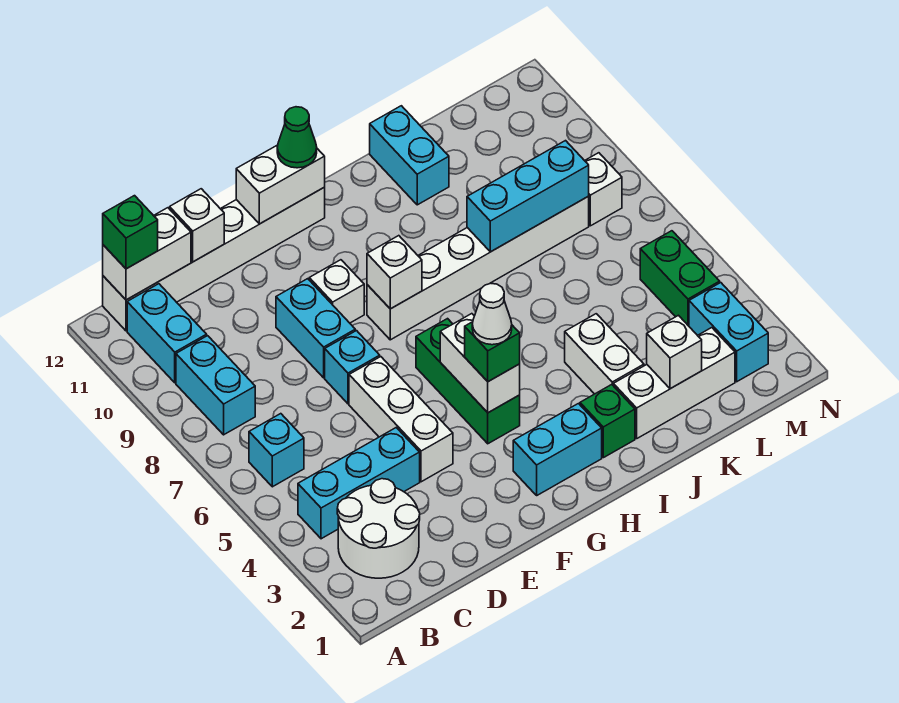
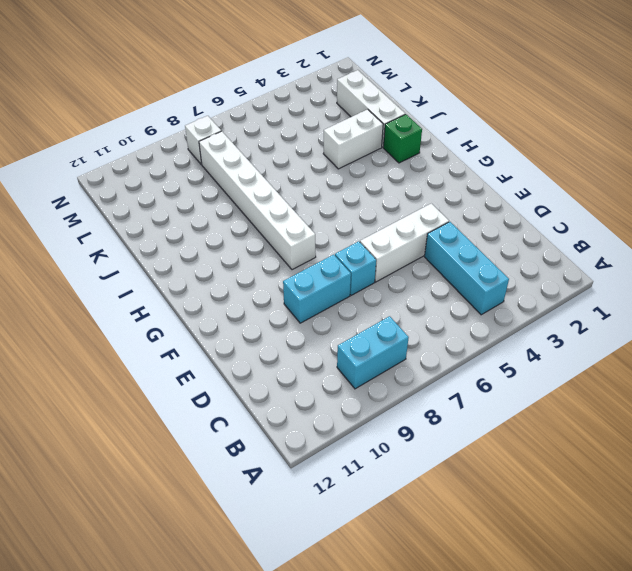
none -> white 2x2 round brick [337,479,420,578]
none -> cyan 1x1 brick [249,414,304,487]
none -> cyan 1x2 brick [127,284,207,383]
none -> white 1x6 brick [103,187,325,331]

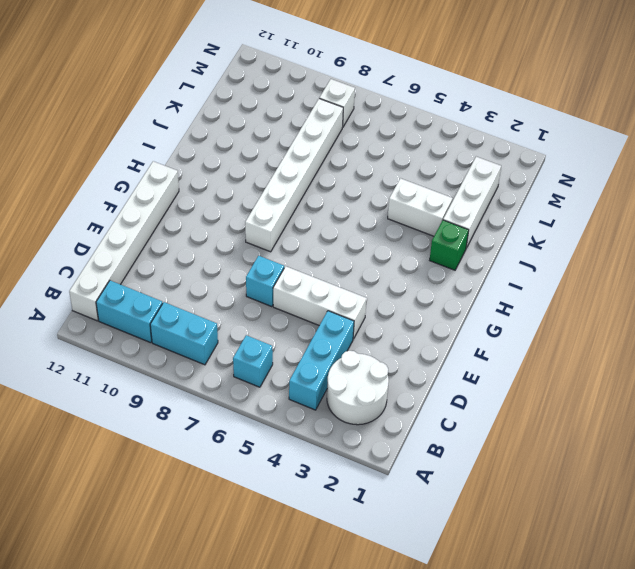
none -> cyan 1x2 brick [276,279,355,378]
none -> white 1x1 brick [309,260,364,323]
none -> cyan 1x2 brick [513,404,602,495]
none -> green 1x3 brick [416,319,520,444]

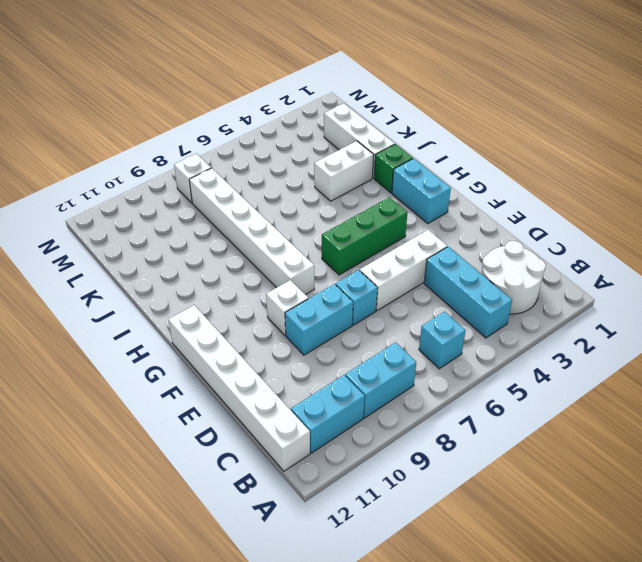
none -> cyan 1x2 brick [370,106,449,205]
none -> cyan 1x2 brick [689,283,768,382]
none -> green 1x2 brick [640,231,720,326]
none -> white 1x2 brick [103,208,191,300]

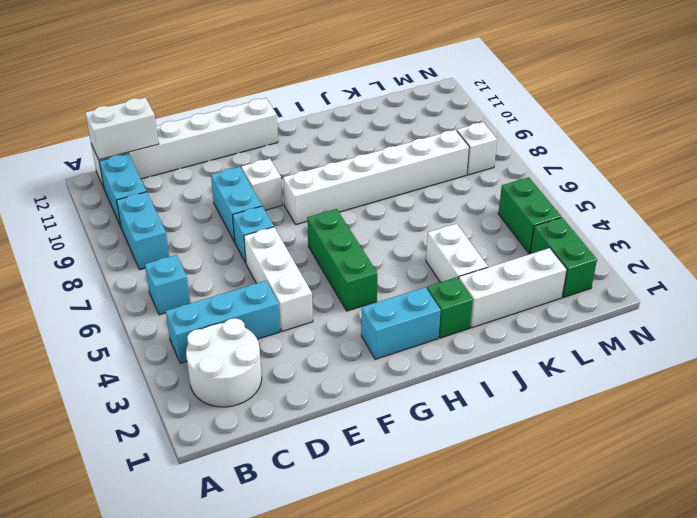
green 1x2 brick [530,217,597,298] -> cyan 1x2 brick [689,283,768,382]
none -> cyan 1x2 brick [370,106,449,205]
none -> white 1x1 brick [170,189,224,262]
none -> white 1x2 brick [236,145,325,224]
none -> white 1x2 brick [440,314,520,413]

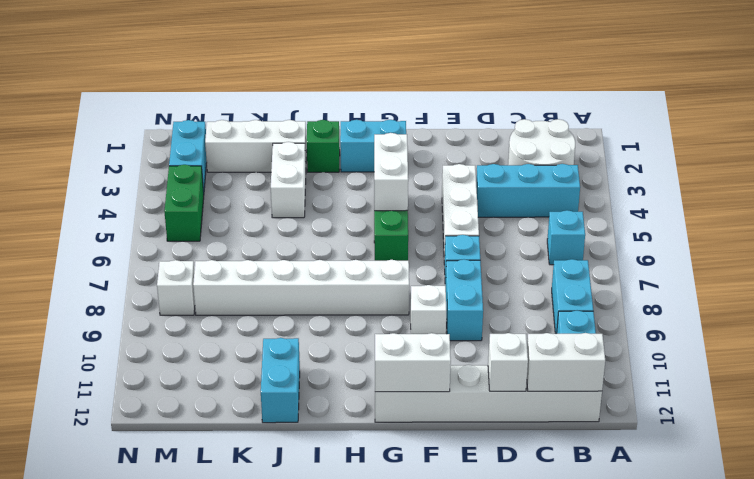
none -> white 1x1 brick [367,236,422,309]
none -> cyan 1x3 brick [467,141,589,252]
none -> white 1x1 brick [647,315,702,389]
none -> green 1x1 brick [103,196,158,269]

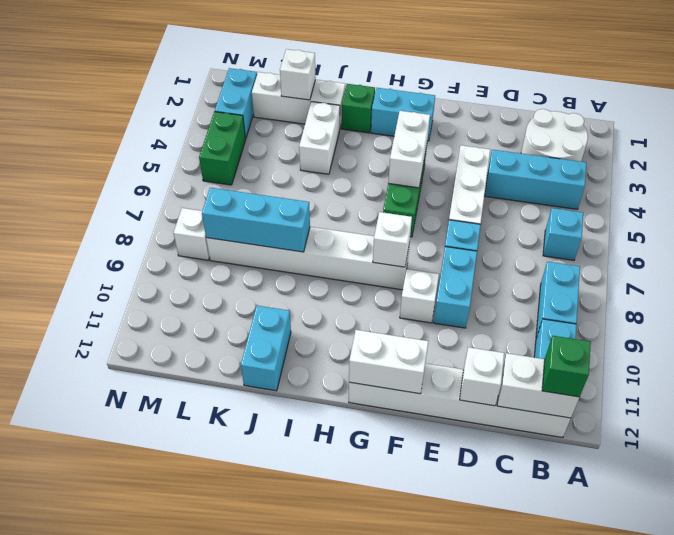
none -> green 1x1 brick [465,322,520,382]
none -> green 1x1 cone [277,107,317,168]
none -> white 1x1 cone [472,284,512,345]

